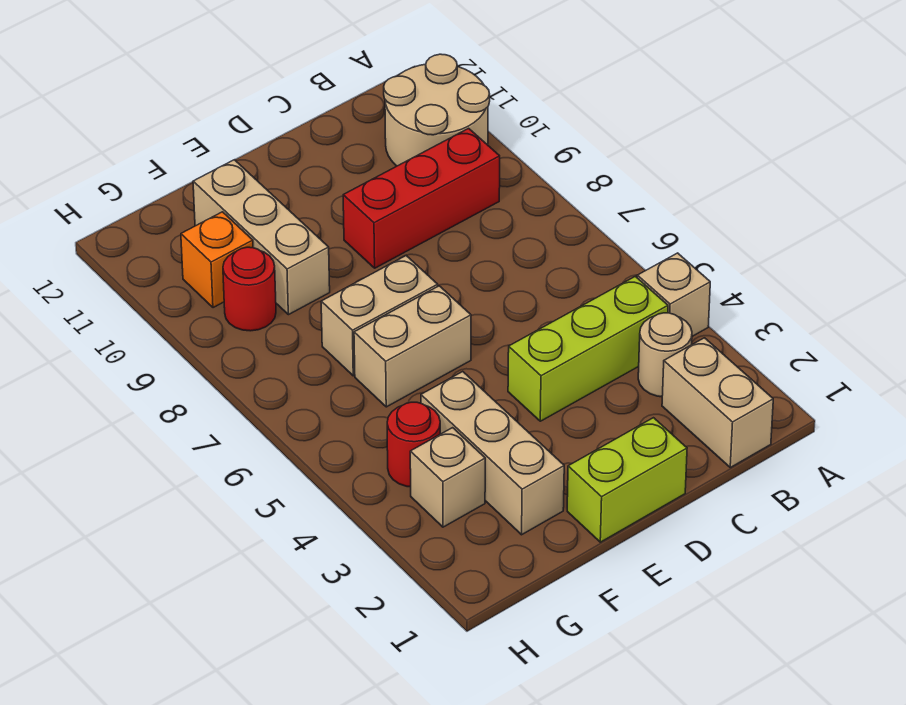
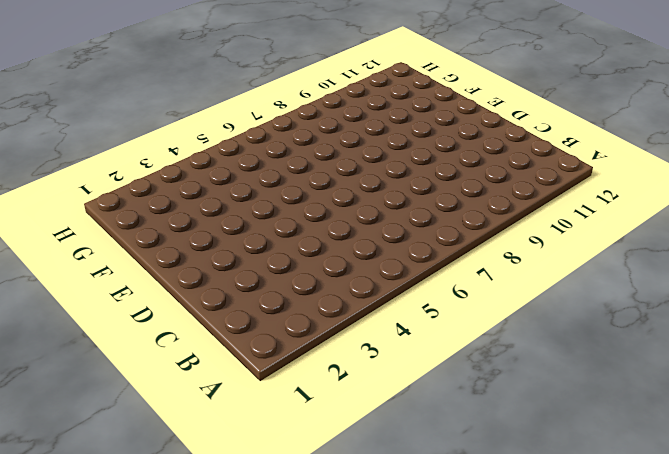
none -> tan 1x1 brick [637,253,710,336]
none -> tan 2x2 round brick [384,54,490,166]
none -> tan 1x2 brick [662,338,773,467]

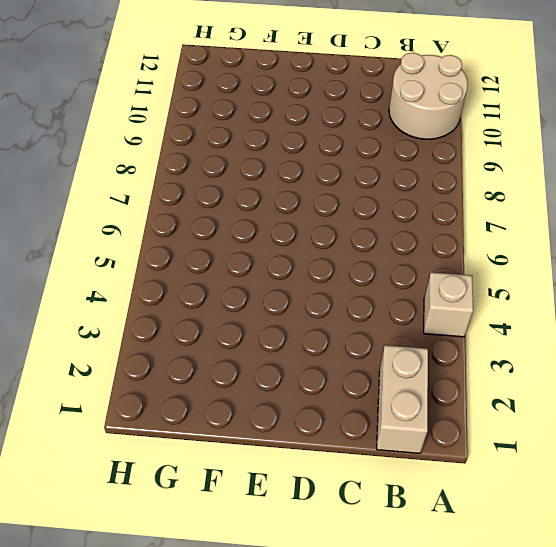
none -> tan 1x1 round brick [638,313,692,397]
none -> lime 1x3 brick [508,276,668,421]
none -> red 1x3 brick [343,128,500,268]

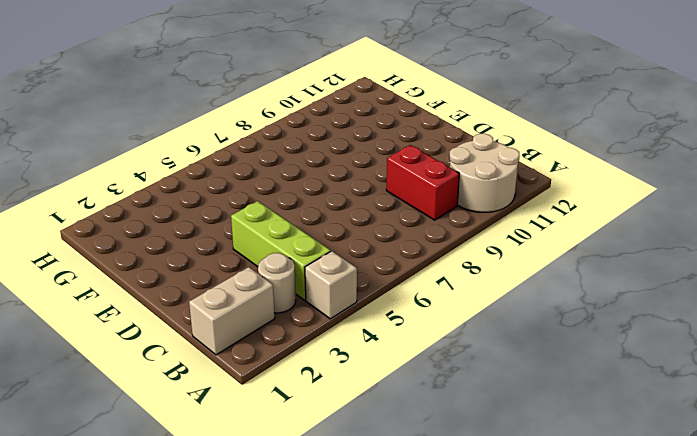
red 1x2 brick [386,145,459,220] -> red 1x3 brick [343,128,500,268]
none -> lime 1x2 brick [567,418,687,542]
none -> tan 1x2 brick [354,286,471,407]
none -> tan 1x2 brick [321,256,438,376]

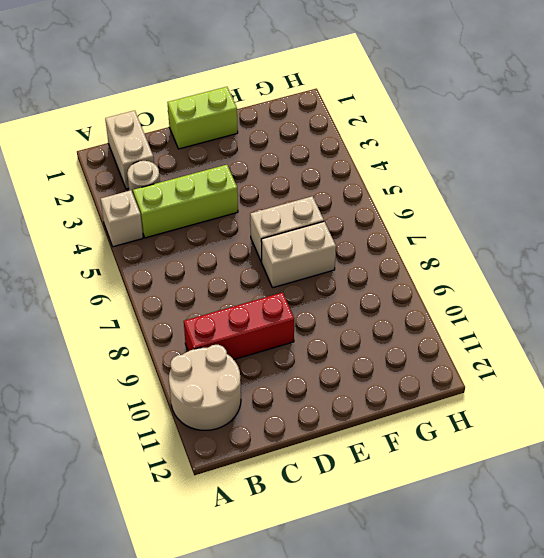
none -> tan 1x3 brick [421,372,564,535]
none -> tan 1x3 brick [193,160,330,315]
none -> tan 1x1 brick [410,428,485,527]

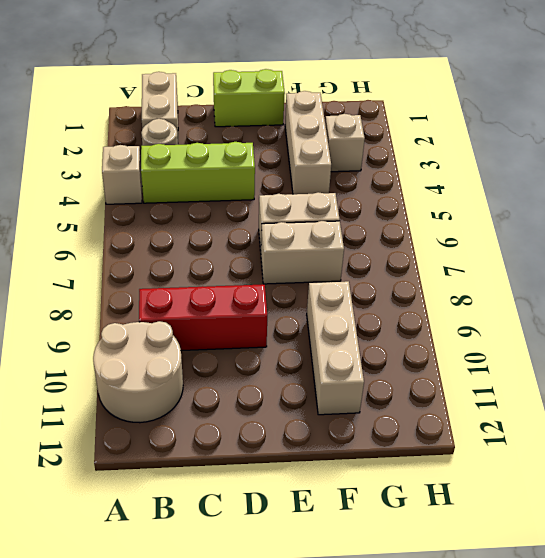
none -> red 1x1 round brick [387,402,440,487]
none -> red 1x1 round brick [223,247,276,331]
none -> orange 1x1 brick [181,212,253,308]

